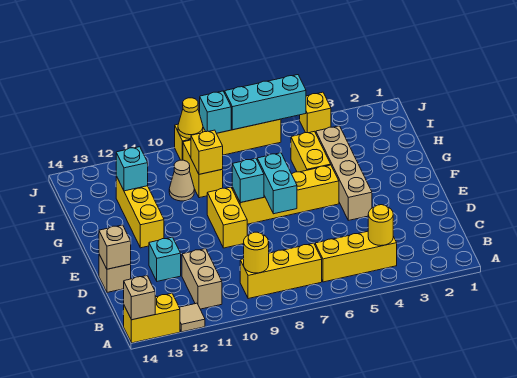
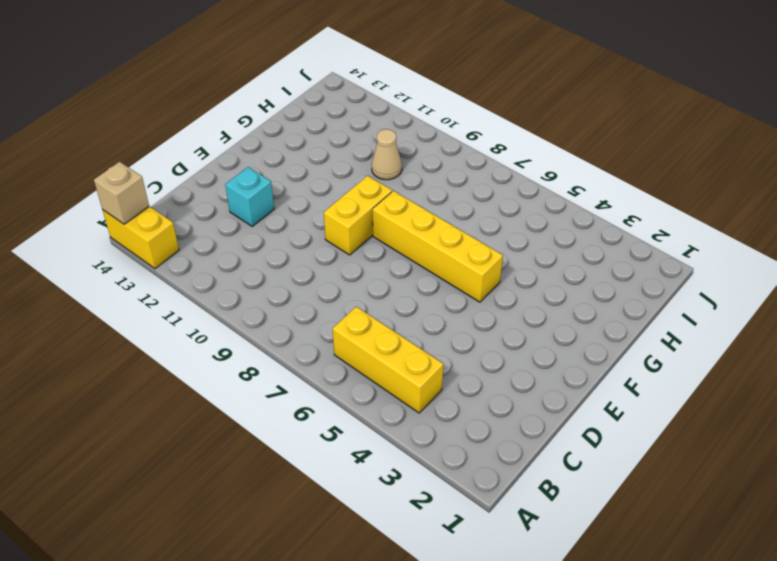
none -> tan 1x1 tile [179,303,205,332]
none -> yellow 1x3 brick [240,243,322,299]
none -> tan 1x2 brick [182,249,222,309]

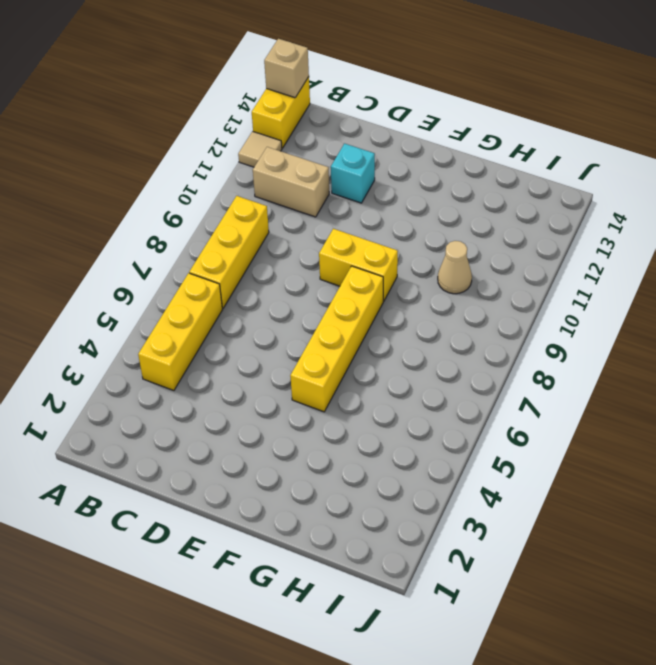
none -> tan 1x1 brick [99,255,131,292]
none -> tan 1x4 brick [316,126,372,220]
none -> yellow 1x3 brick [116,176,164,248]

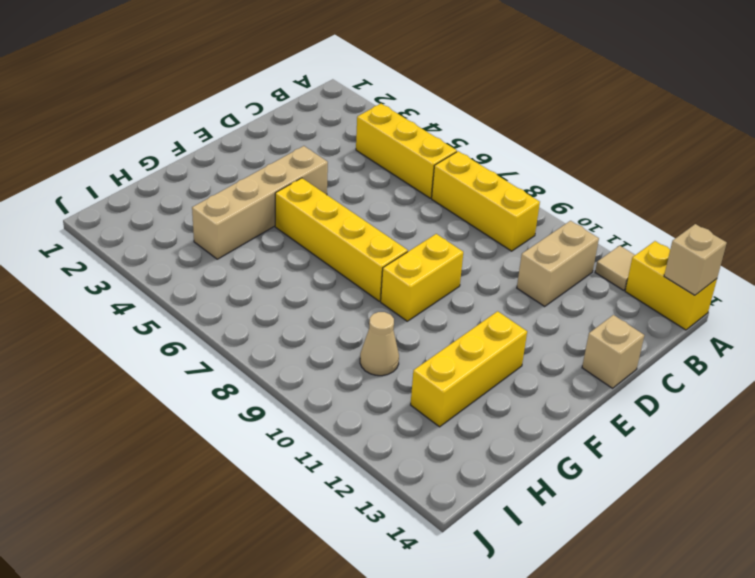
none -> cyan 1x1 brick [149,237,181,281]
none -> yellow 1x2 brick [291,131,331,172]
none -> yellow 1x2 brick [183,140,223,198]

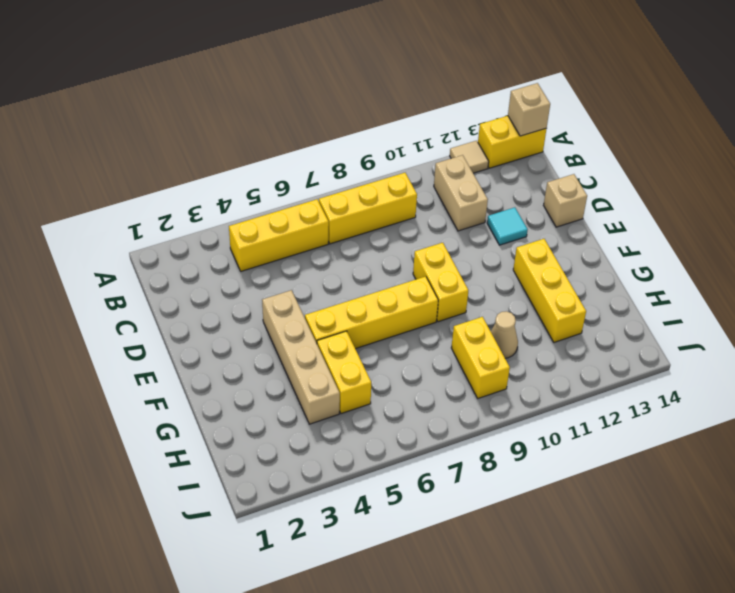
cyan 1x1 tile [487,207,528,245] -> cyan 1x1 brick [149,237,181,281]
none -> yellow 1x1 brick [300,92,331,133]
none -> yellow 1x4 brick [175,119,281,160]
none -> yellow 1x1 round brick [368,205,393,246]

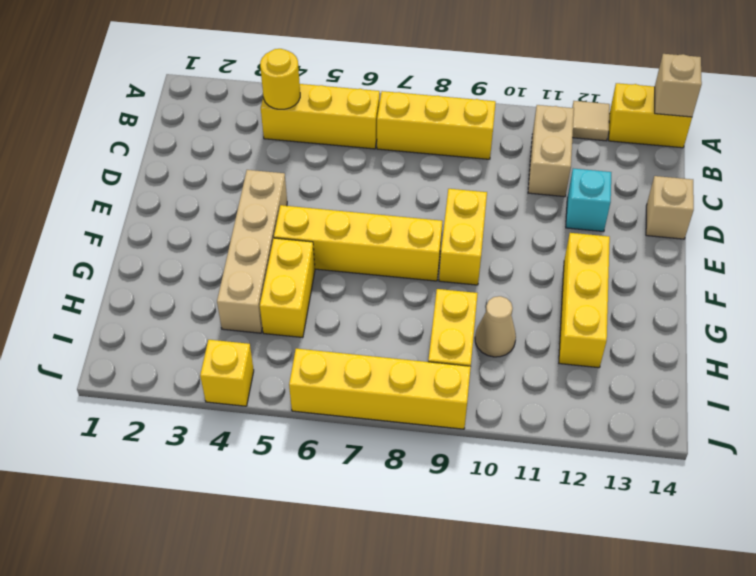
none -> yellow 1x1 round brick [244,232,269,273]
none -> tan 1x1 brick [99,225,131,269]
none -> cyan 1x2 brick [257,153,297,214]

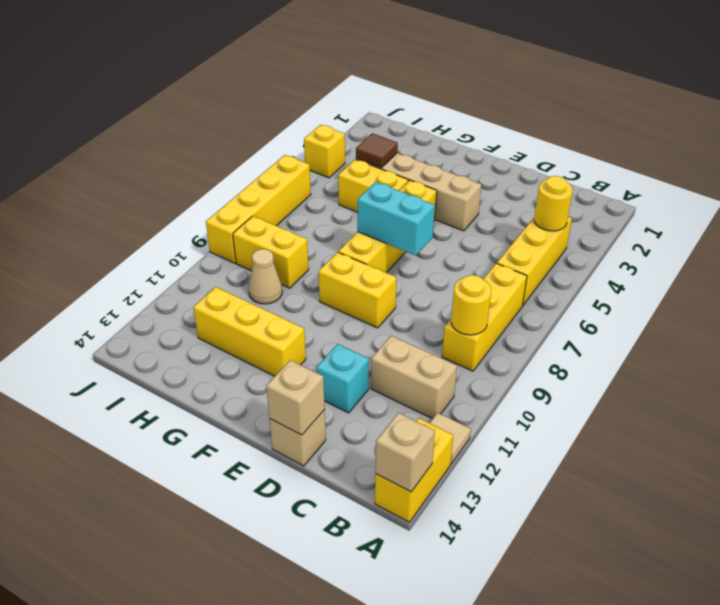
brown 1x1 tile [356,133,398,168] -> none
none -> cyan 1x1 brick [232,158,264,203]
none -> yellow 1x1 brick [191,130,223,174]
none -> cyan 1x1 brick [116,147,148,191]

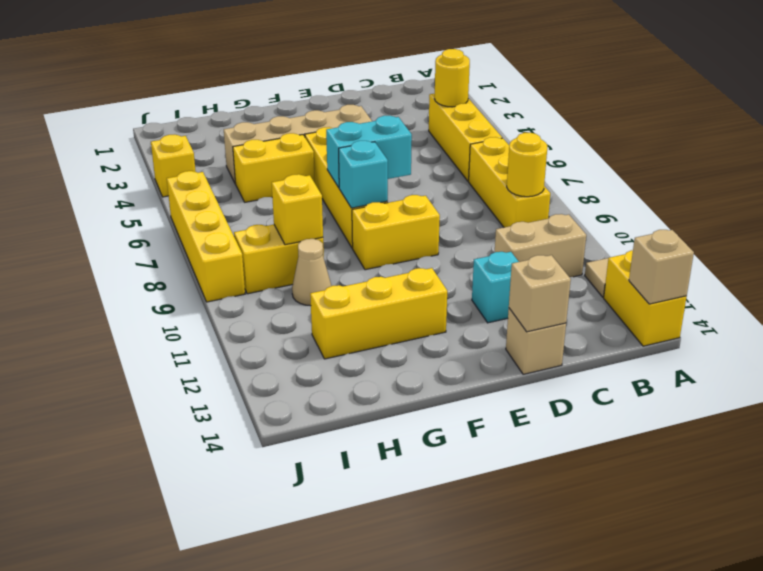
none -> cyan 1x1 brick [116,147,148,191]
none -> cyan 1x3 brick [225,75,306,130]
none -> cyan 1x1 brick [200,91,231,133]

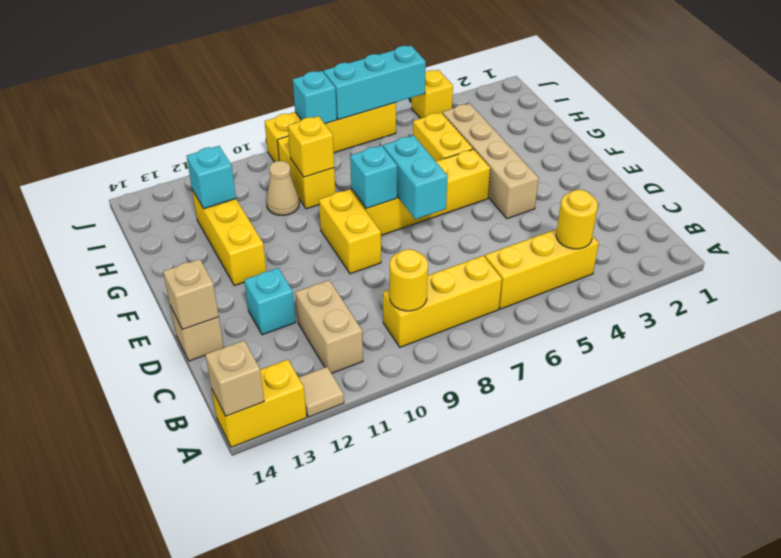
none -> yellow 1x1 cone [178,98,203,139]

